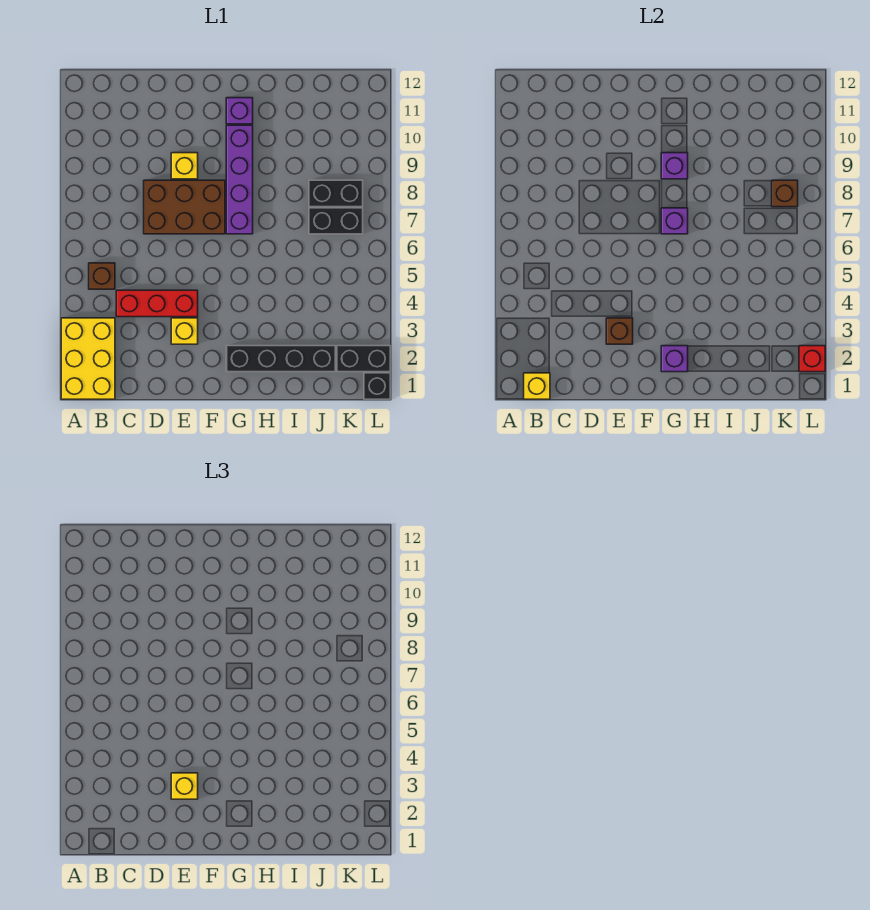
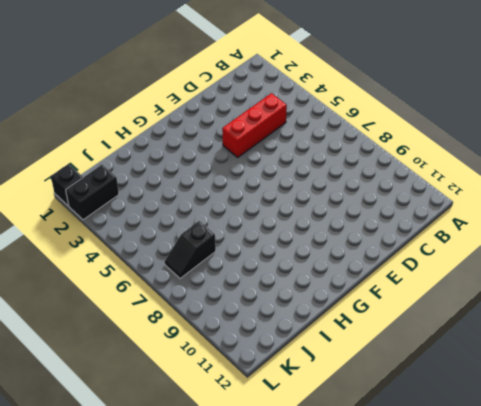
black 1x2 slope [164,221,216,278] -> black 1x2 brick [309,208,363,234]
none -> yellow 2x3 brick [61,318,115,399]
none -> brown 1x1 brick [89,263,115,289]
none -> brown 2x3 brick [144,180,225,234]

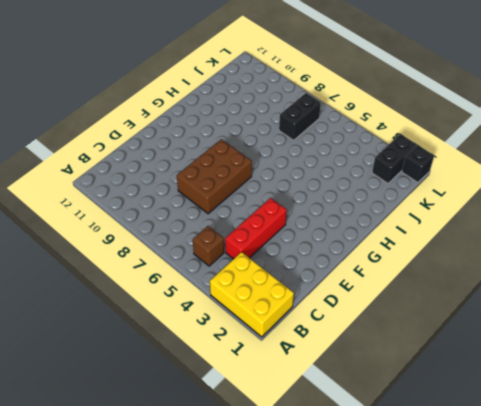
none -> yellow 1x1 brick [171,318,198,344]
none -> yellow 1x1 brick [171,153,198,179]
none -> black 1x4 brick [226,346,335,372]

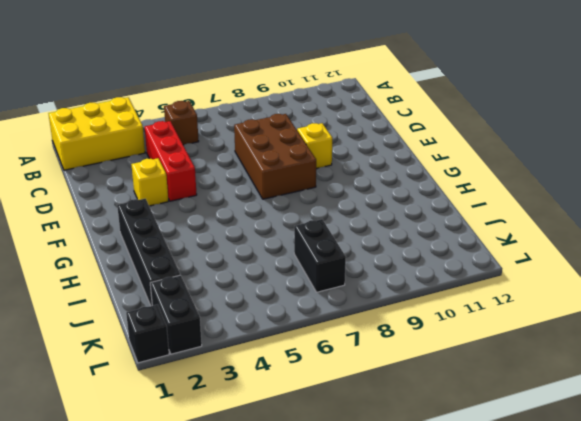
none -> purple 1x4 brick [226,125,253,234]
none -> purple 1x1 brick [226,98,253,124]
none -> black 1x2 brick [309,180,363,207]

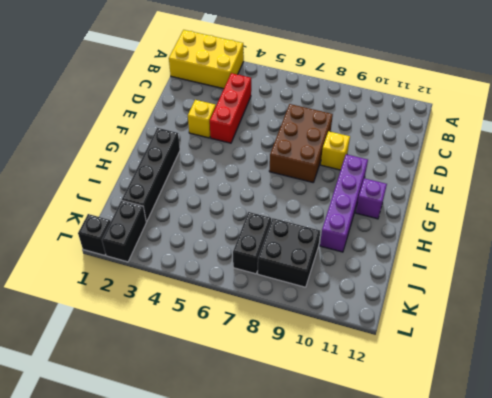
purple 1x4 brick [320,154,368,252] -> purple 1x4 brick turned to [226,125,253,234]
black 2x2 brick [258,218,320,287] -> black 1x2 brick [309,180,363,207]
none -> brown 1x1 brick [89,263,115,289]
none -> yellow 1x1 brick [524,373,550,399]
none -> brown 1x1 brick [606,318,633,344]

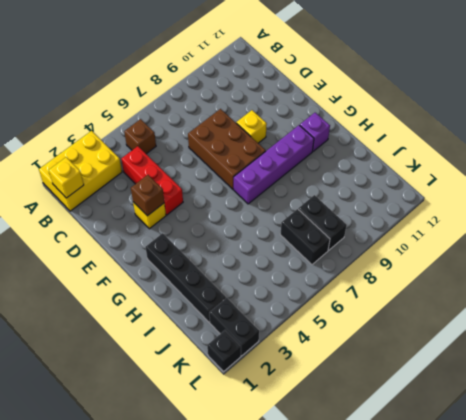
none -> purple 1x1 brick [661,346,688,372]
none -> purple 1x1 brick [661,208,688,234]
none -> purple 1x1 brick [661,153,688,179]

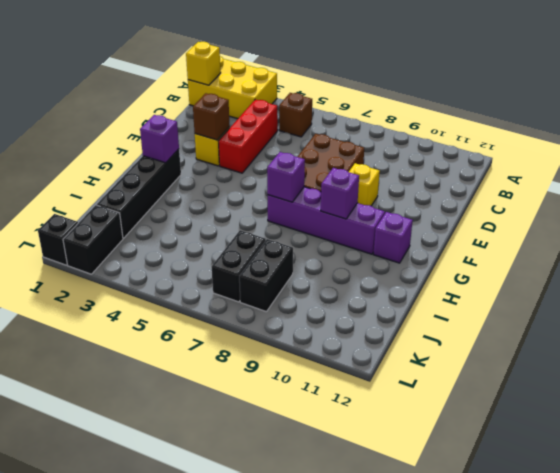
none -> brown 1x1 brick [772,180,798,207]
none -> red 1x1 brick [799,346,825,372]
none -> yellow 1x1 brick [171,773,198,799]

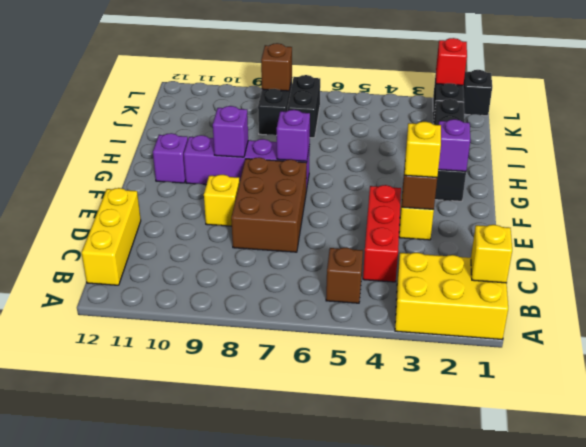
yellow 1x3 brick [82,188,141,285] -> none

